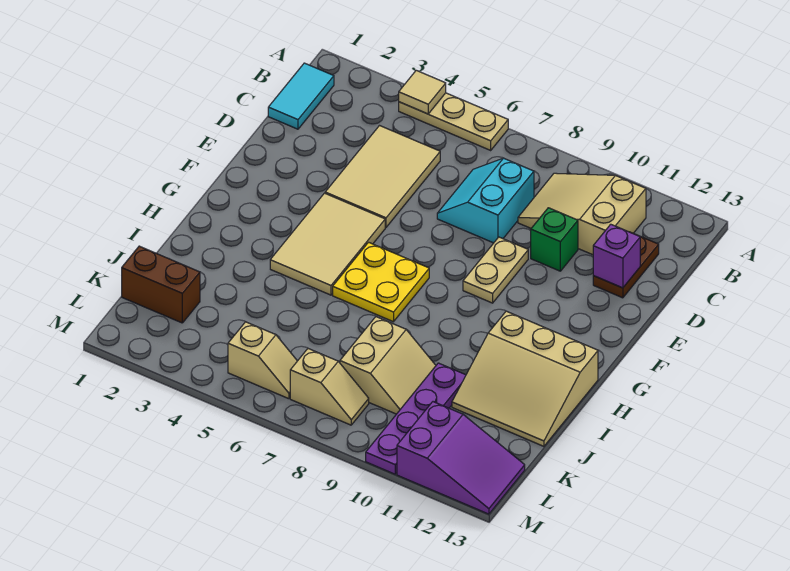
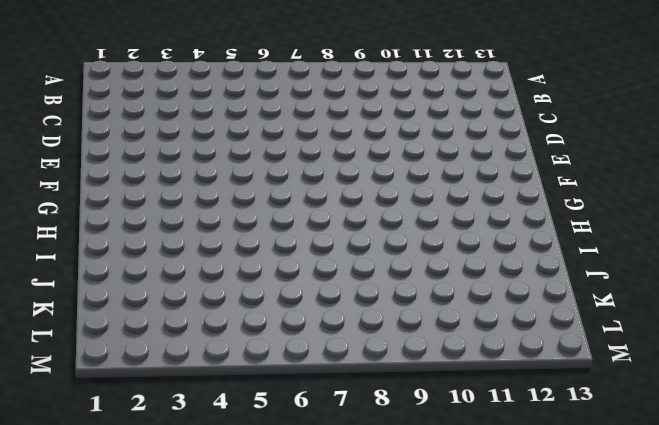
none -> tan 1x3 plate [399,93,508,150]
none -> cyan 1x2 tile [268,63,334,129]
none -> tan 2x3 slope [518,173,646,255]

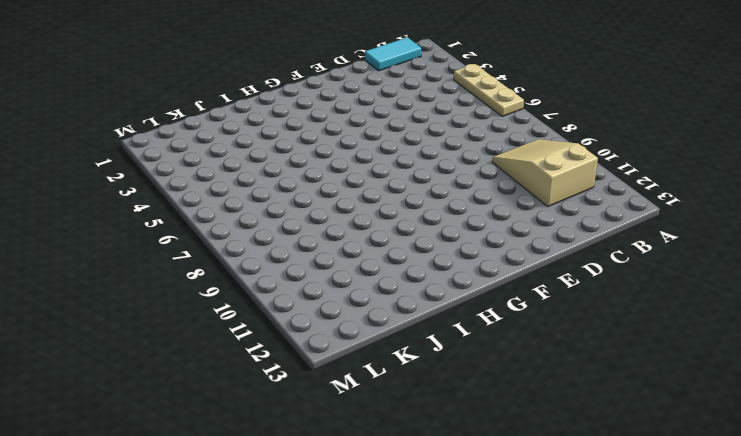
none -> tan 2x3 tile [325,126,440,227]
none -> cyan 2x2 slope [437,158,534,243]
none -> brown 1x2 plate [593,233,659,298]

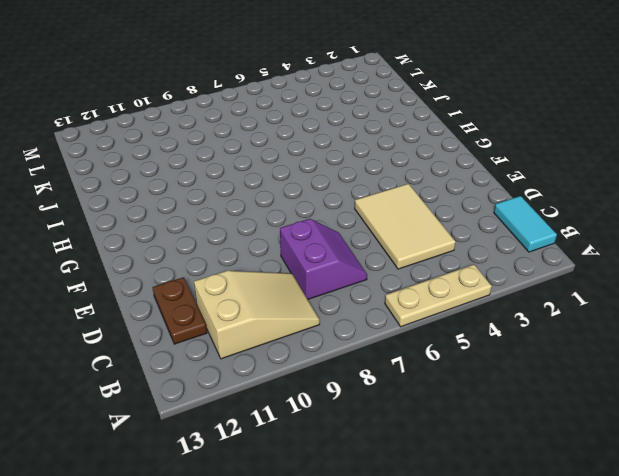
purple 2x2 slope [280,219,367,299] -> cyan 2x2 slope [437,158,534,243]
none -> green 1x1 brick [531,208,578,271]
none -> tan 1x2 plate [463,237,528,303]
none -> tan 2x3 tile [270,193,385,295]

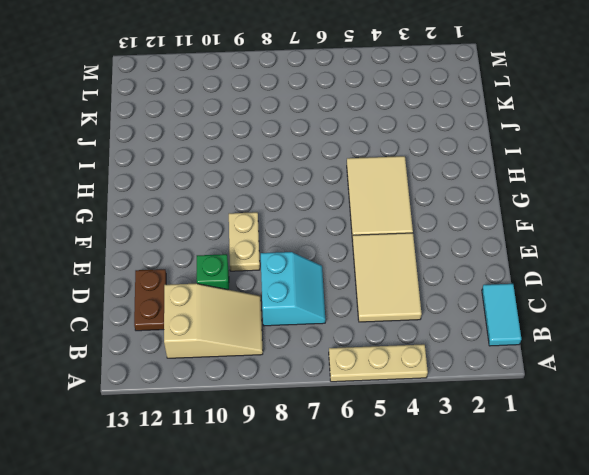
none -> yellow 2x2 plate [333,242,429,322]
none -> tan 3x3 slope [452,311,598,446]
none -> tan 2x2 slope [340,317,436,414]

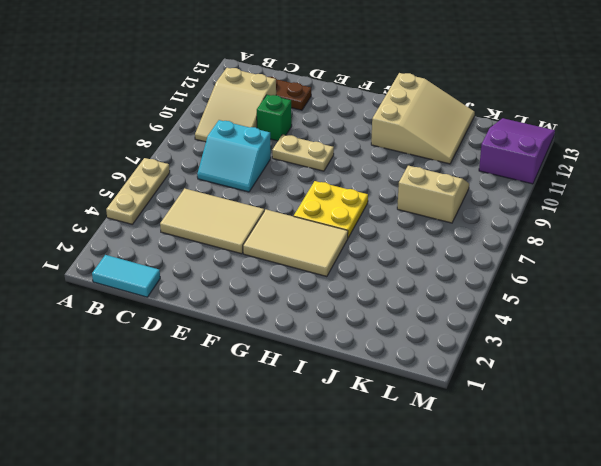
none -> purple 1x4 plate [366,363,466,474]
none -> brown 1x2 brick [122,246,200,323]
none -> tan 1x2 slope [228,322,297,399]

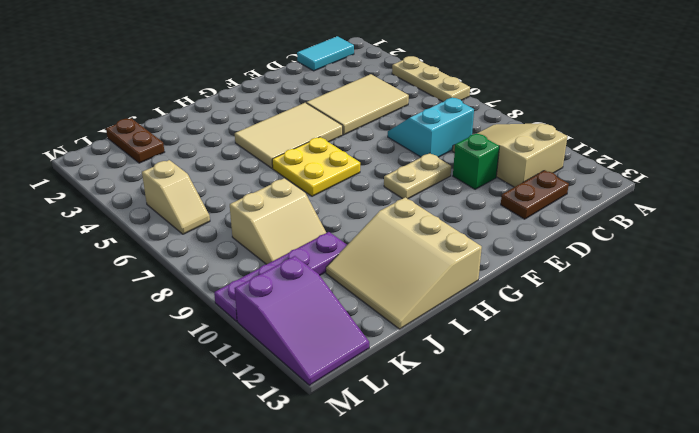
brown 1x2 plate [106,118,164,163] -> brown 1x2 brick [122,246,200,323]
none -> tan 1x2 slope [290,349,369,425]
none -> tan 1x1 tile [399,70,446,114]
none -> purple 1x1 brick [593,224,640,288]

